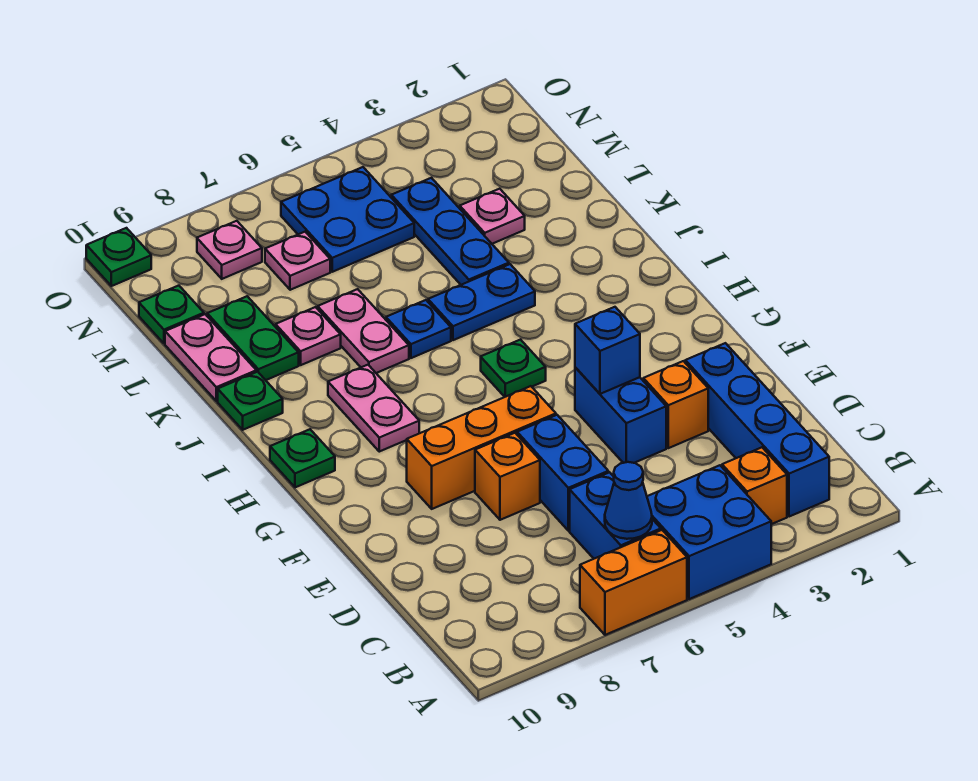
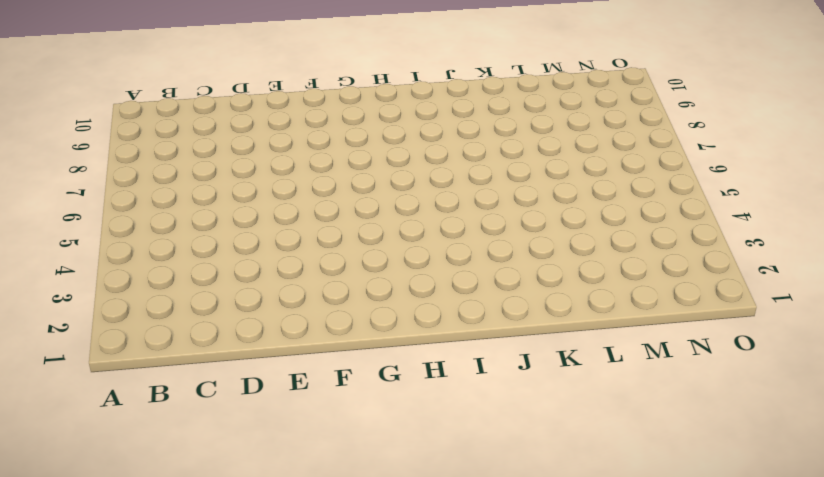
none -> blue 2x2 brick [647,465,771,599]
none -> orange 1x2 brick [580,530,687,635]
none -> blue 1x4 brick [685,343,829,517]

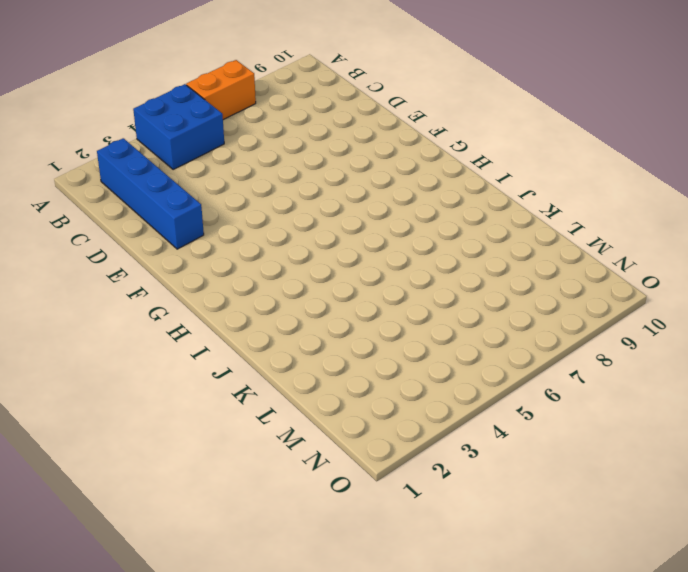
none -> orange 1x1 brick [722,447,787,524]
none -> blue 1x2 brick [570,472,661,559]
none -> blue 1x2 brick [517,415,608,531]

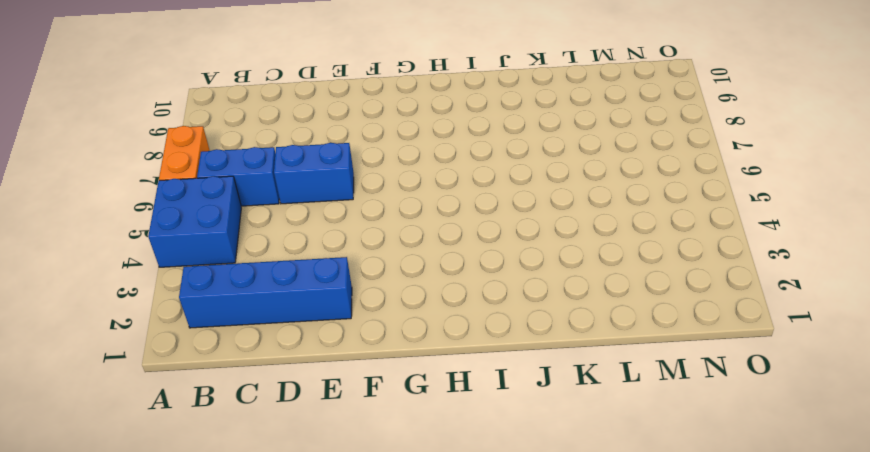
none -> orange 1x1 brick [722,447,787,524]
none -> orange 1x1 brick [643,361,708,448]
none -> blue 1x2 brick [575,367,666,463]

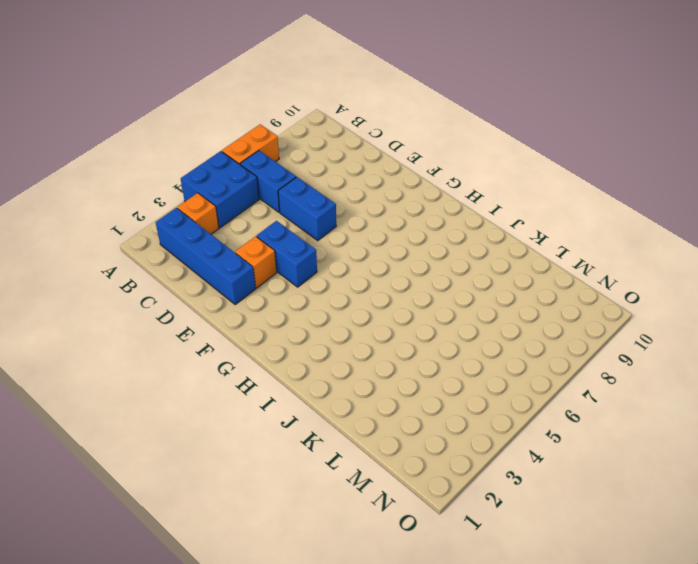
none -> orange 1x1 brick [475,433,540,520]
none -> orange 1x3 brick [407,386,556,509]
none -> green 1x1 plate [481,340,546,397]

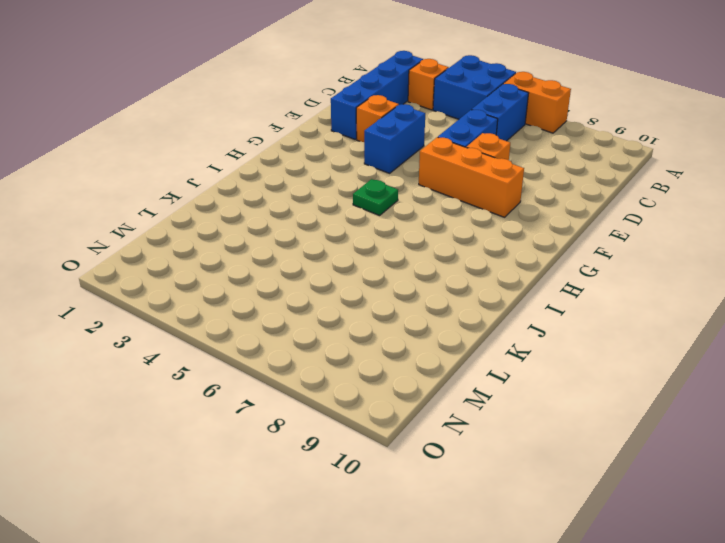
none -> pink 1x2 plate [328,365,419,452]
none -> green 1x1 plate [270,429,335,487]
none -> blue 1x2 plate [428,264,535,340]

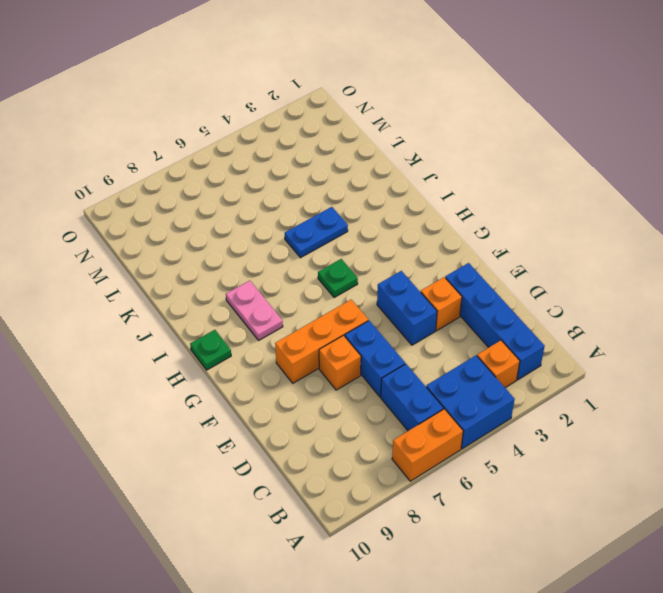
none -> blue 1x1 plate [386,300,451,358]
none -> pink 1x2 plate [318,289,409,373]
none -> green 1x1 plate [218,372,283,430]

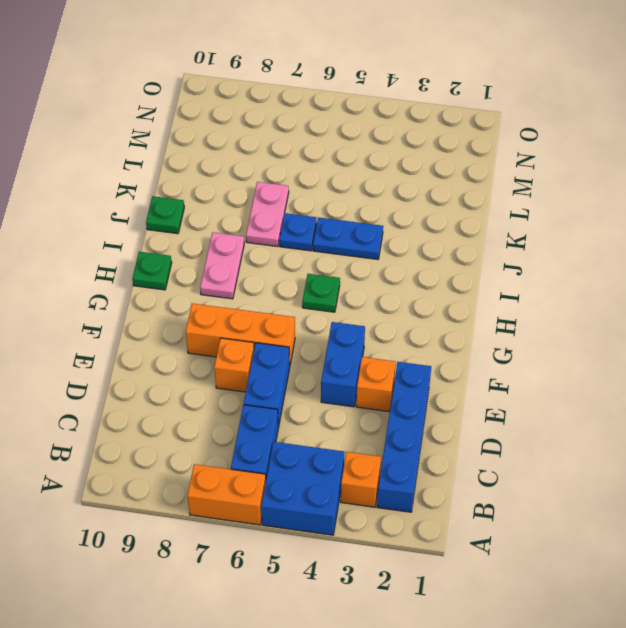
none -> blue 1x3 plate [391,178,509,285]
none -> pink 1x1 plate [276,307,341,365]
none -> green 1x2 plate [207,296,299,380]

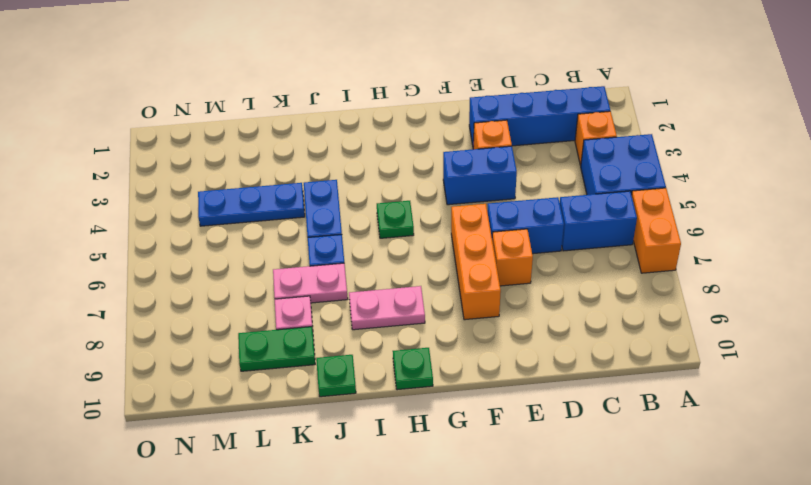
none -> pink 1x2 plate [165,314,256,401]
none -> pink 1x1 plate [460,189,525,244]
none -> blue 2x2 plate [281,167,414,272]

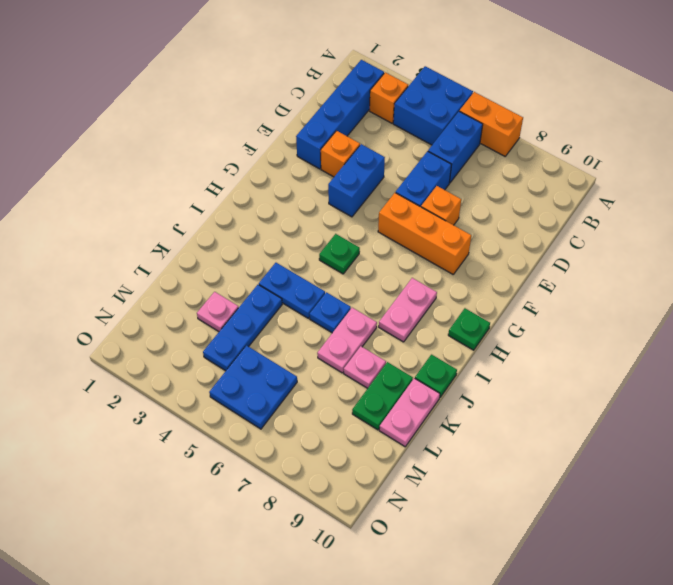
none -> pink 1x1 plate [265,232,330,290]
none -> green 1x1 plate [139,286,204,344]
none -> pink 1x1 plate [197,221,262,279]

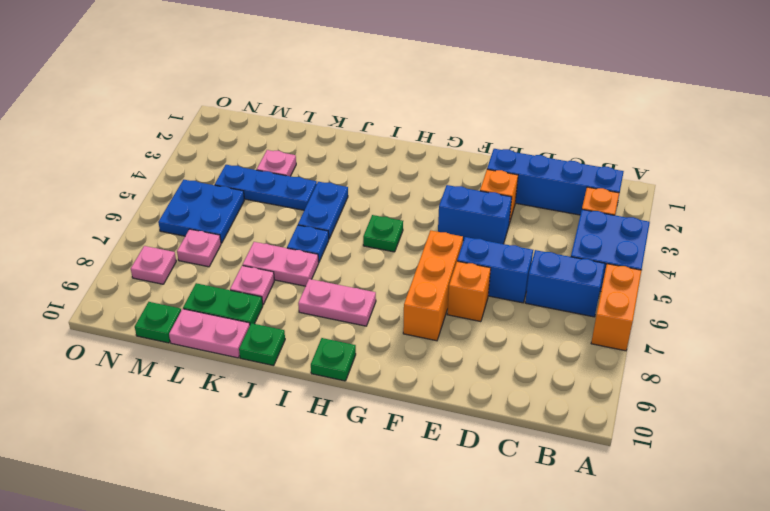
none -> green 1x1 plate [86,228,151,286]
none -> blue 1x1 cone [605,462,652,539]
none -> blue 1x1 brick [575,307,640,394]

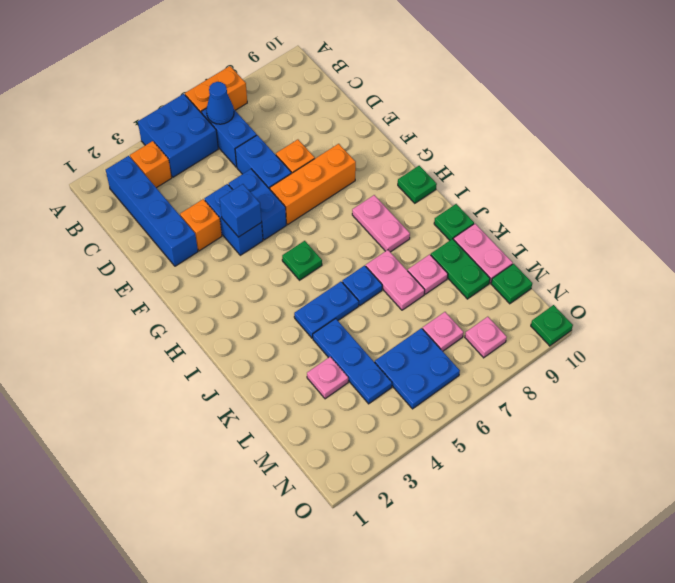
blue 1x2 brick [229,169,286,240] -> none

